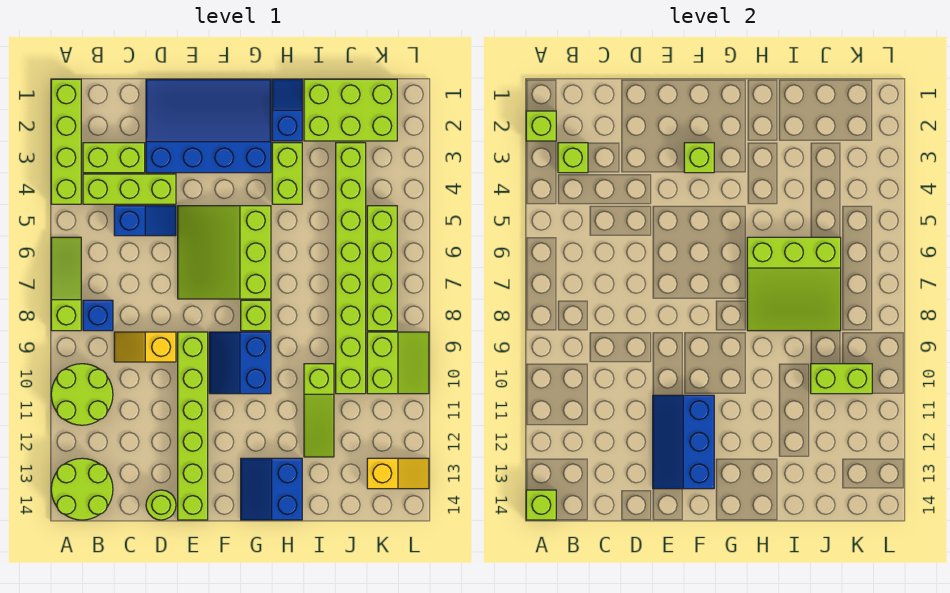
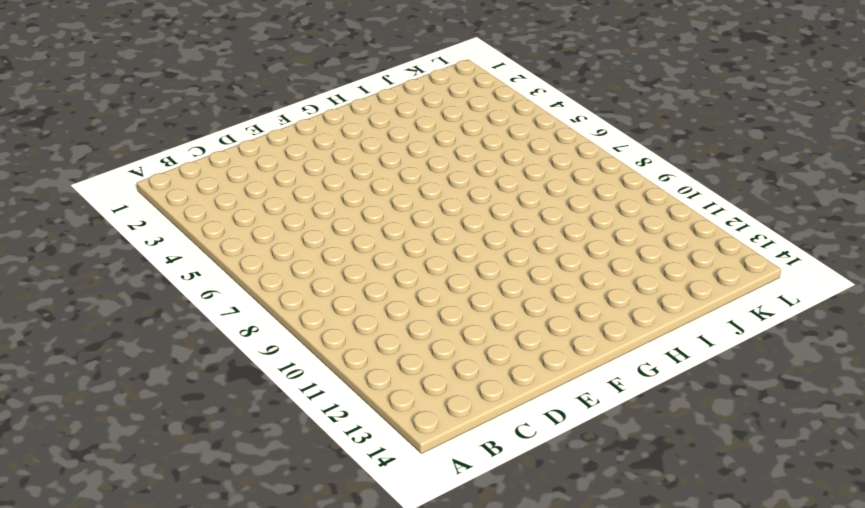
none -> lime 1x4 brick [51,79,81,204]
none -> lime 1x3 slope [51,237,81,331]
none -> lime 2x2 round brick [51,364,113,425]
none -> lime 2x2 round brick [51,458,113,520]

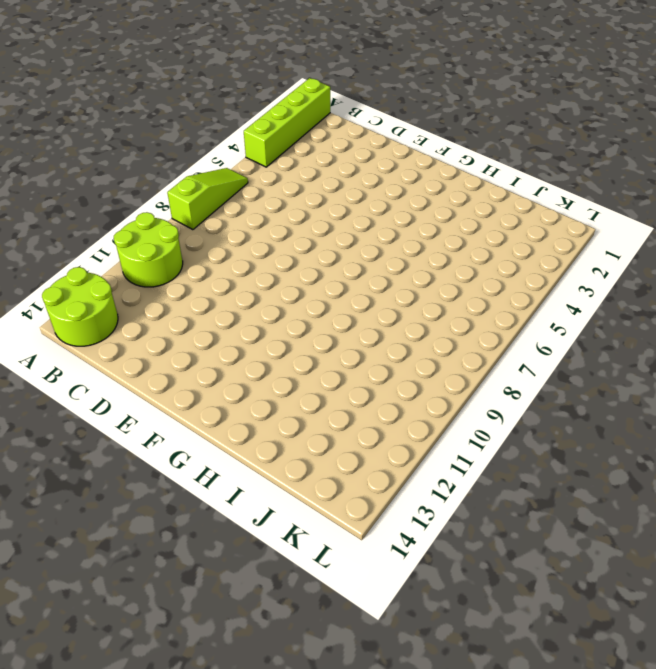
none -> lime 1x2 brick [83,143,145,173]
none -> lime 1x3 brick [83,174,176,204]
none -> blue 1x1 brick [83,300,113,331]
none -> blue 1x2 slope [114,206,176,236]

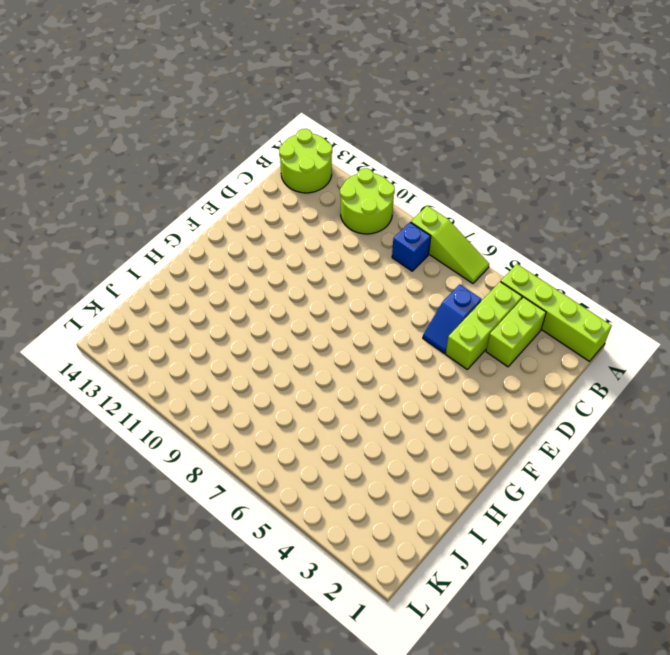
none -> yellow 1x2 slope [114,332,176,362]
none -> blue 3x4 slope [146,79,271,173]
none -> lime 1x1 round brick [146,490,176,520]
none -> lime 3x3 slope [178,206,271,299]

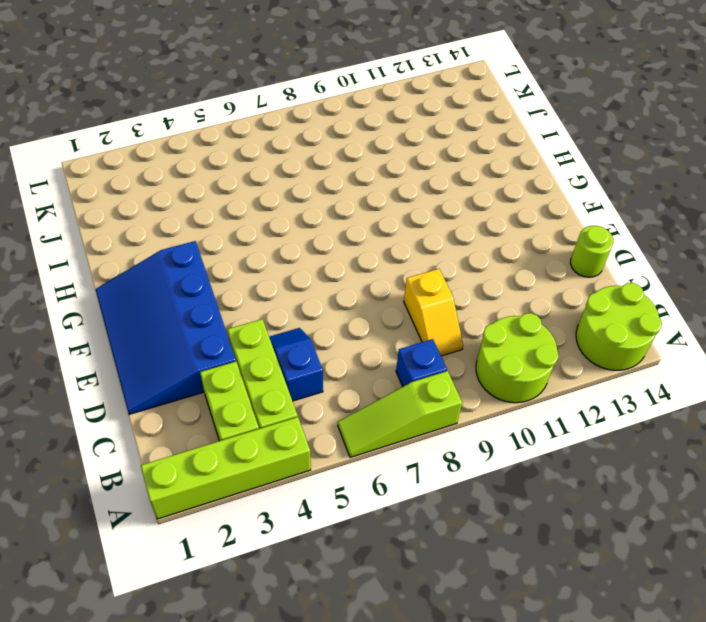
none -> lime 3x3 slope [178,206,271,299]
none -> lime 1x6 brick [178,332,208,520]
none -> blue 2x2 slope [209,332,271,394]
none -> lime 1x1 brick [241,300,271,331]

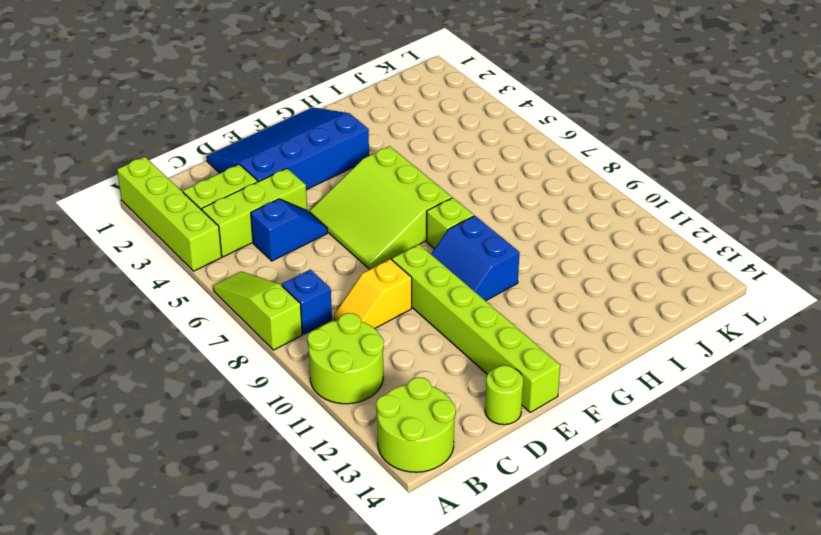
none -> blue 2x2 slope [241,458,302,520]
none -> blue 1x2 slope [272,79,302,141]
none -> lime 1x2 brick [272,143,302,204]
none -> lime 2x3 brick [304,79,397,141]

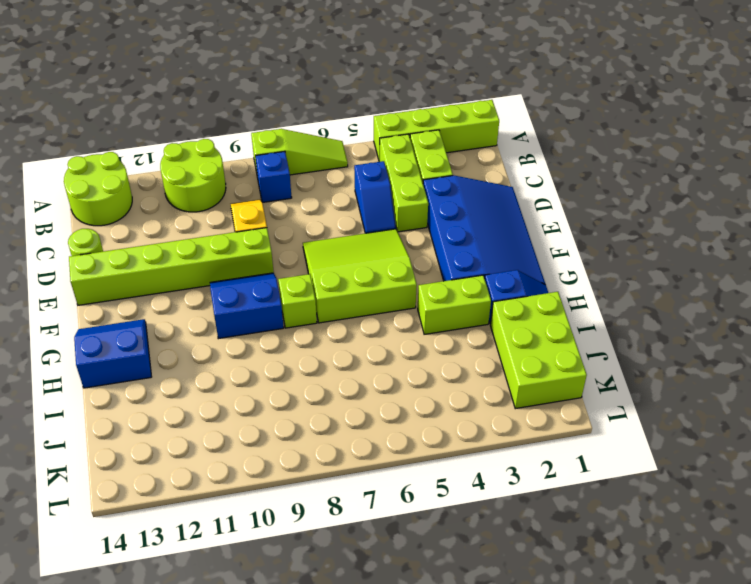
none -> lime 1x3 slope [304,364,334,457]
none -> lime 1x8 brick [336,143,366,394]
none -> lime 1x4 brick [367,206,397,331]
none -> lime 2x2 slope [367,332,429,394]

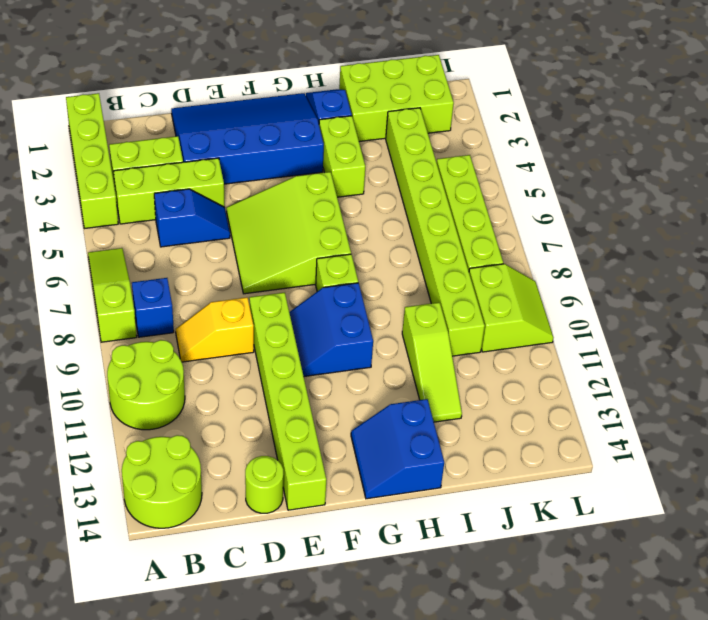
none -> yellow 1x2 slope [367,458,429,489]
none -> lime 1x1 brick [526,111,556,141]
none -> lime 1x1 brick [526,490,556,520]
none -> lime 1x1 brick [558,143,588,173]

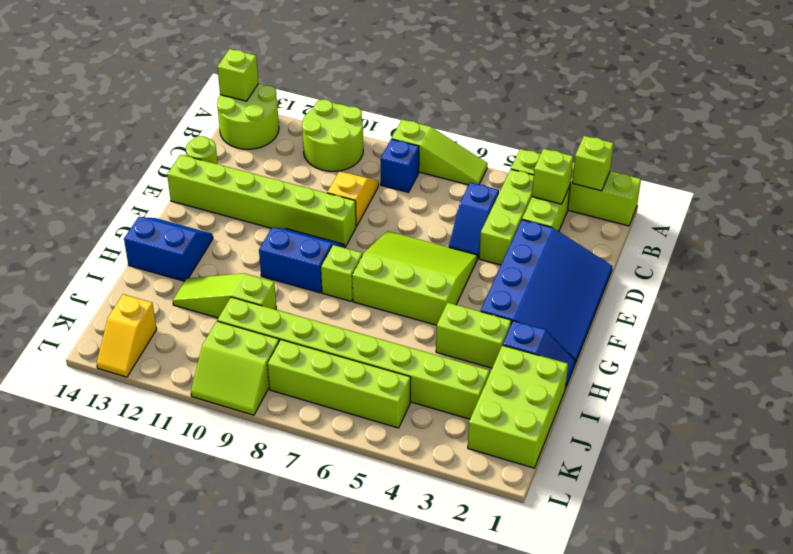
none -> blue 2x3 slope [653,395,714,489]
none -> lime 1x1 brick [684,143,714,173]
none -> lime 3x3 slope [747,237,841,331]
none -> lime 1x2 brick [811,364,872,394]

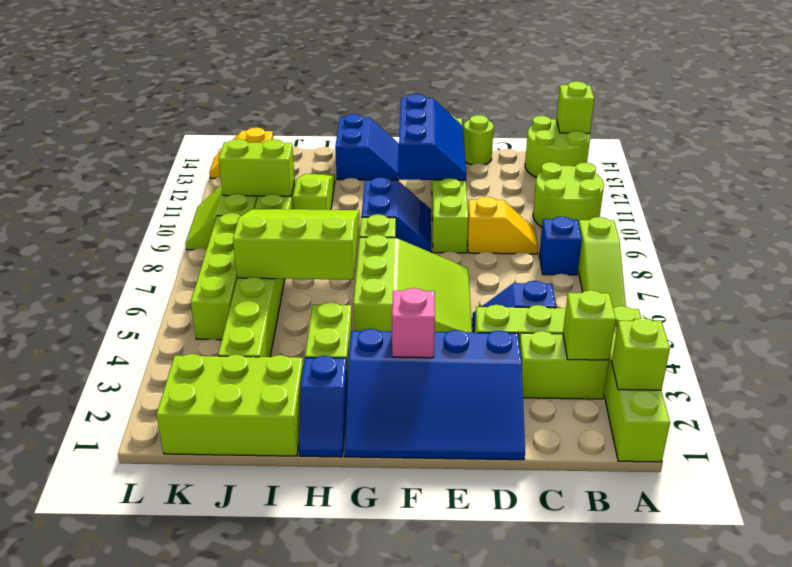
pink 1x1 brick [392,288,435,358] -> lime 1x1 brick [684,143,714,173]

